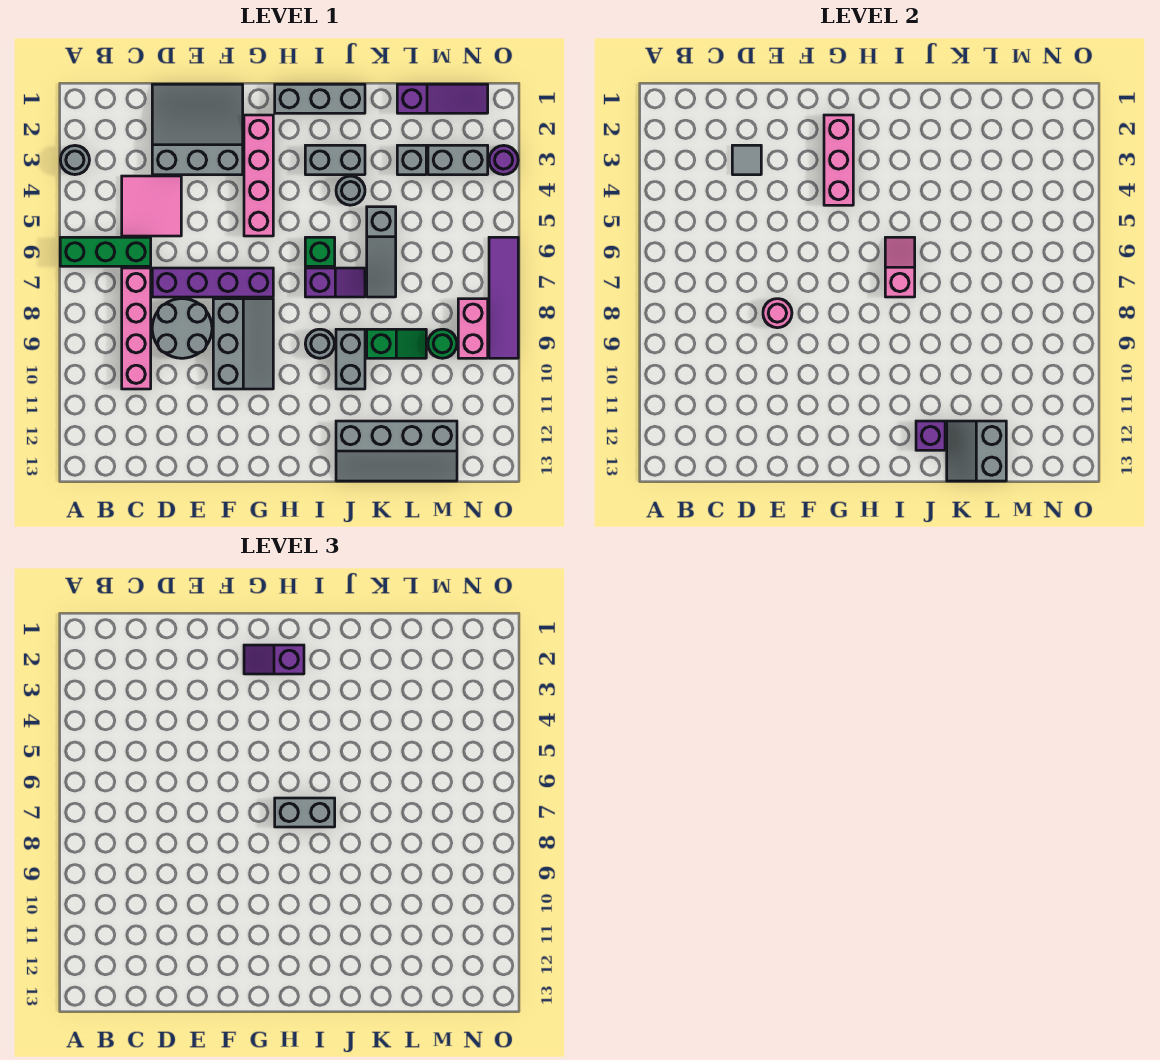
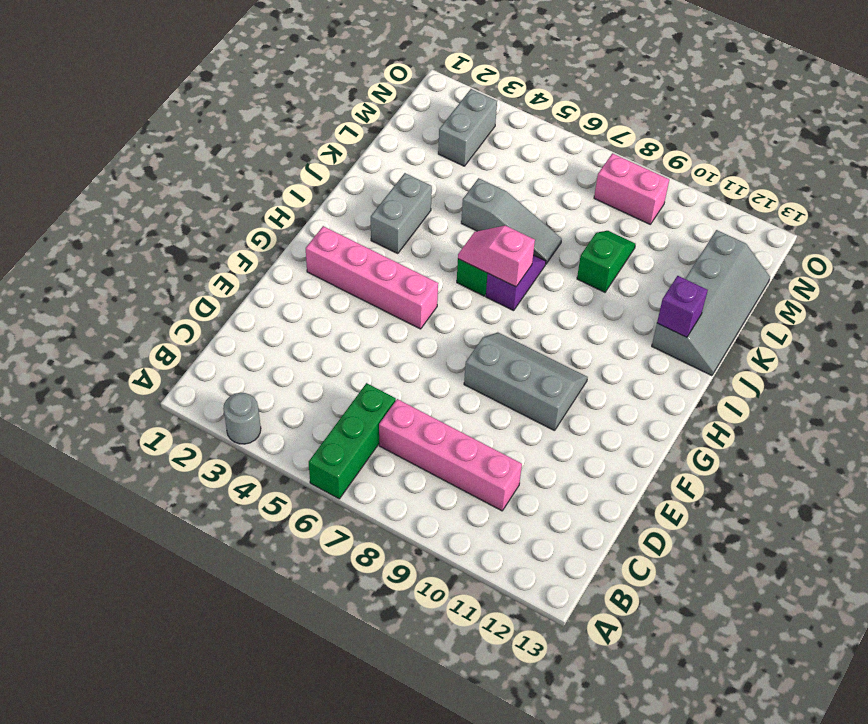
none -> pink 2x2 tile [122,176,181,236]
none -> grey 3x3 slope [152,84,243,175]
none -> purple 1x4 brick [152,268,273,297]
none -> grey 2x2 round brick [152,299,212,358]

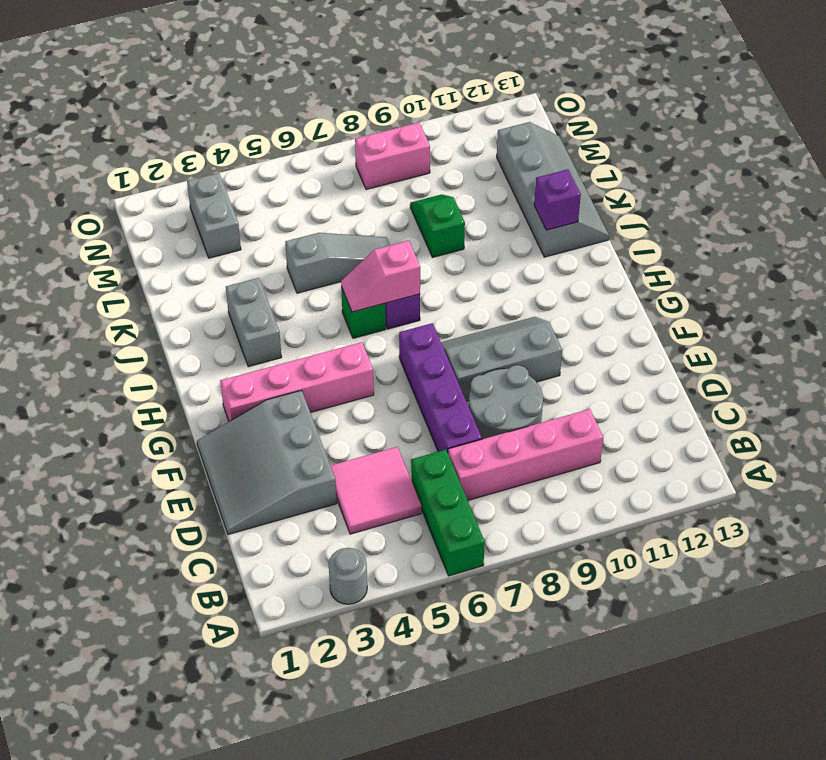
none -> grey 1x3 brick [275,84,365,113]
none -> grey 1x1 round brick [305,329,334,358]
none -> grey 1x1 round brick [336,176,365,205]
none -> grey 1x2 brick [336,329,365,389]

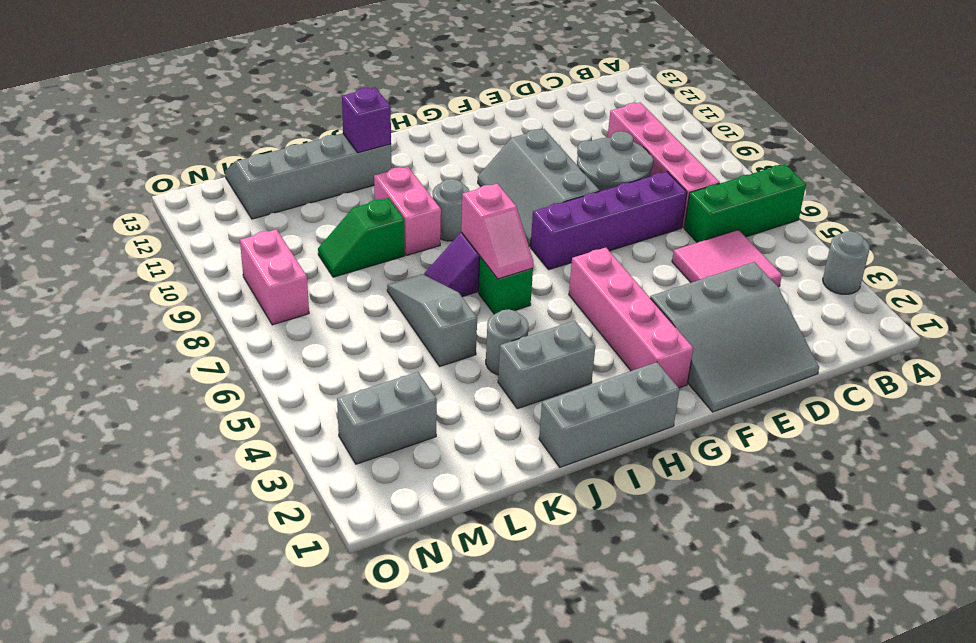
pink 1x2 brick [374,166,441,255] -> grey 1x2 brick [336,329,365,389]
none -> purple 1x3 slope [397,84,488,113]
none -> grey 1x1 brick [397,145,426,175]
none -> green 1x1 round brick [428,329,457,358]
none -> purple 1x1 round brick [489,145,518,175]

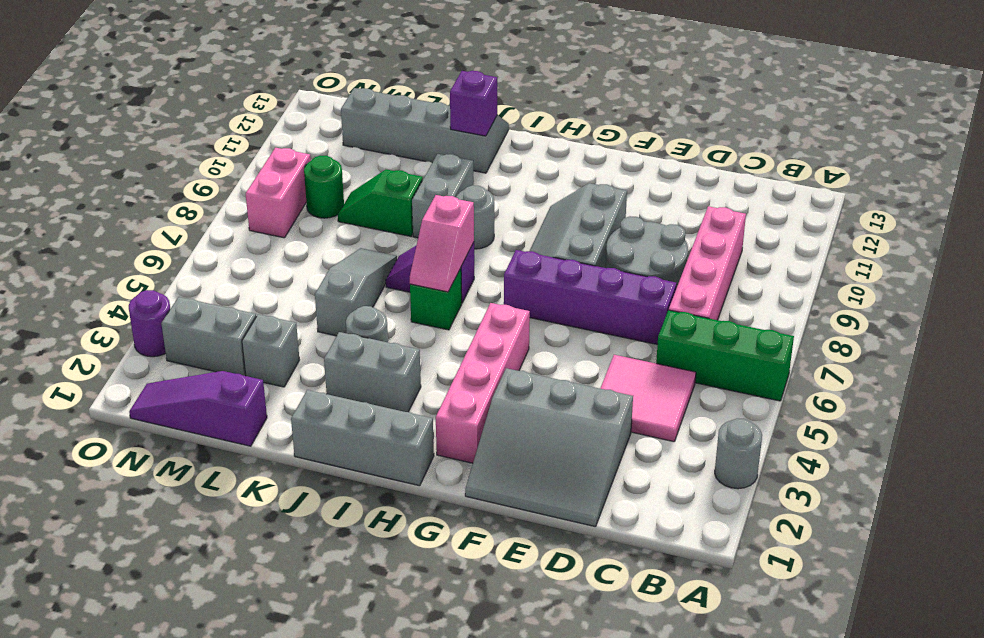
none -> purple 1x4 tile [489,237,518,358]
none -> grey 1x1 tile [732,145,761,175]
none -> pink 1x1 round brick [763,299,792,328]
none -> pink 1x3 brick [824,115,853,205]

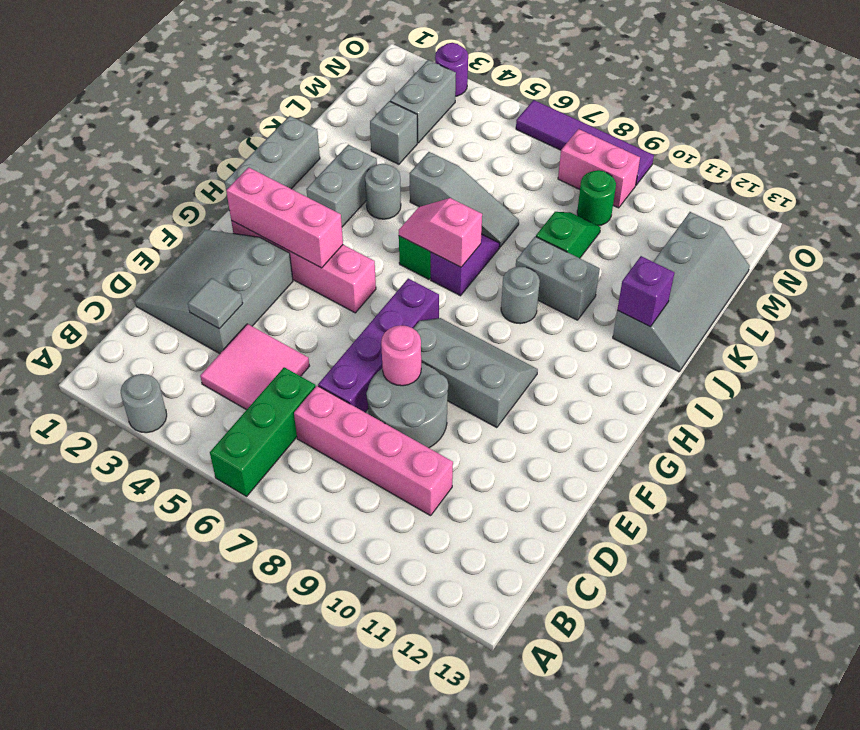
none -> purple 1x3 slope [397,84,488,113]
none -> grey 2x2 slope [947,421,1006,481]
none -> purple 1x2 slope [244,645,304,674]
none -> grey 1x2 brick [275,798,335,827]

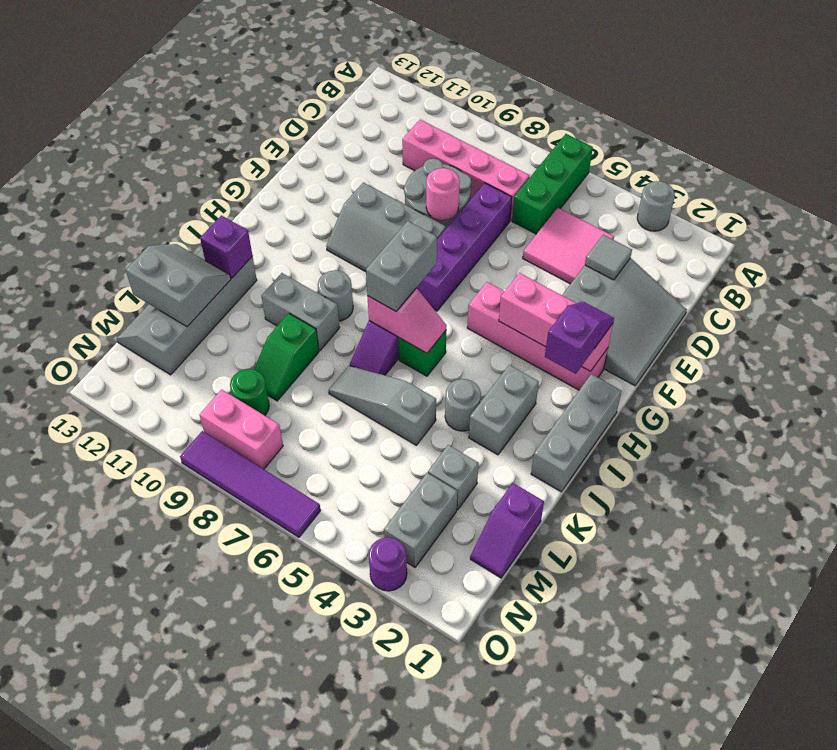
purple 1x2 slope [470,483,544,578] -> purple 1x3 slope [397,84,488,113]

